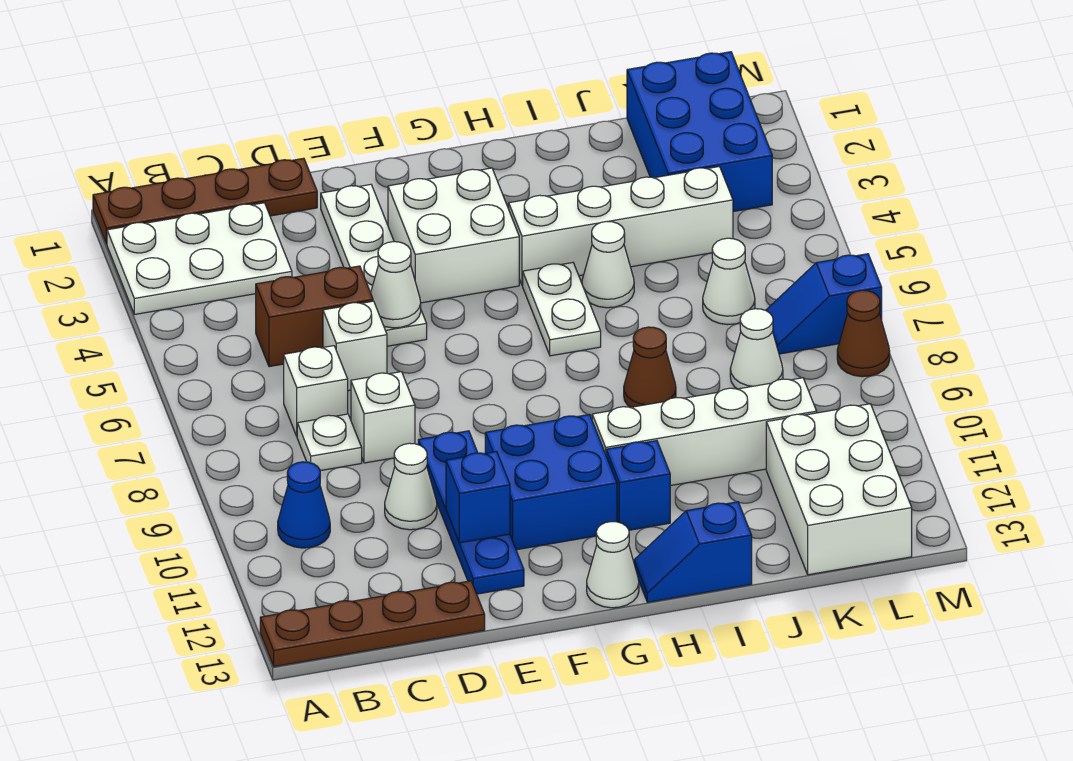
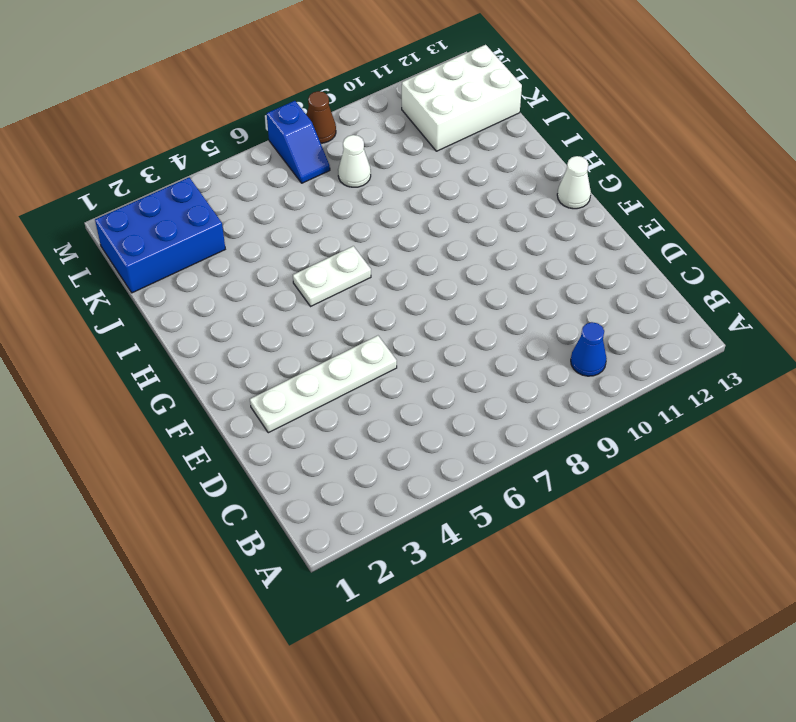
none -> brown 1x4 plate [93,158,317,244]
none -> white 2x3 plate [107,203,292,315]
none -> brown 1x4 plate [260,581,485,667]
none -> brown 1x2 brick [256,266,373,367]

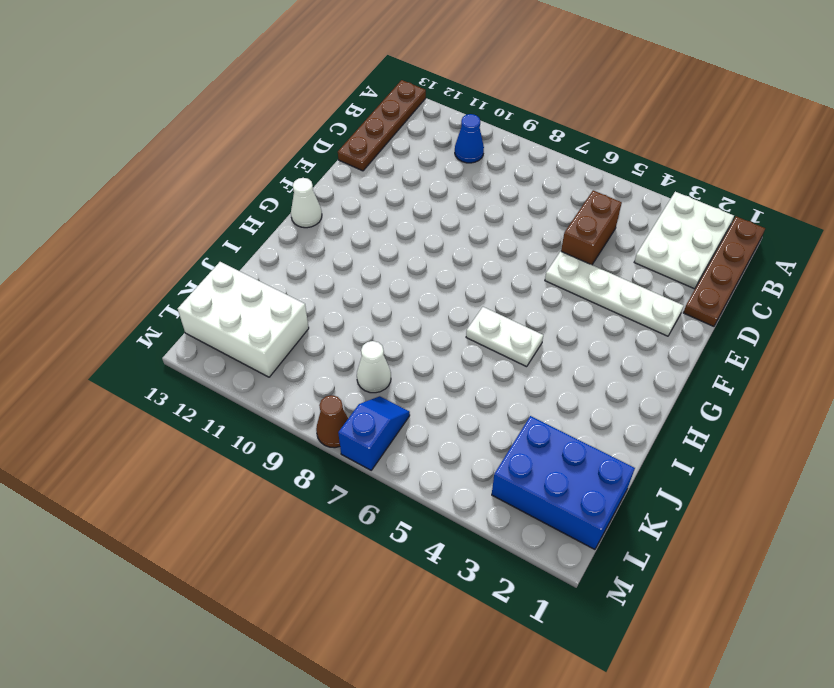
none -> white 1x1 brick [284,346,348,436]
none -> white 1x1 plate [297,414,362,471]
none -> white 1x1 brick [323,301,387,391]
none -> white 1x1 brick [351,372,415,463]

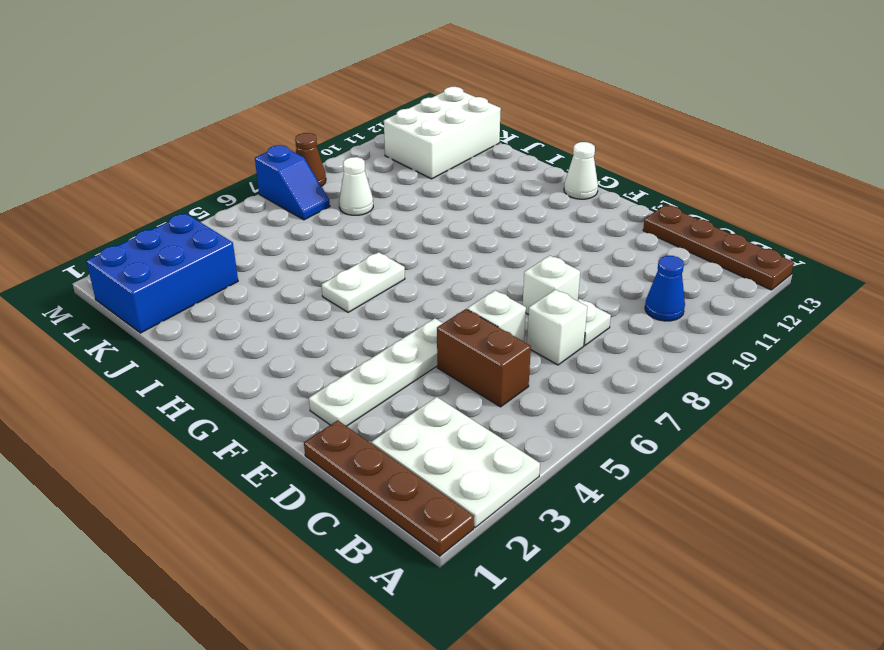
none -> white 1x1 cone [385,443,437,530]
none -> blue 1x4 plate [418,431,524,594]
none -> white 2x2 brick [388,168,519,303]
none -> blue 2x2 brick [485,415,617,550]

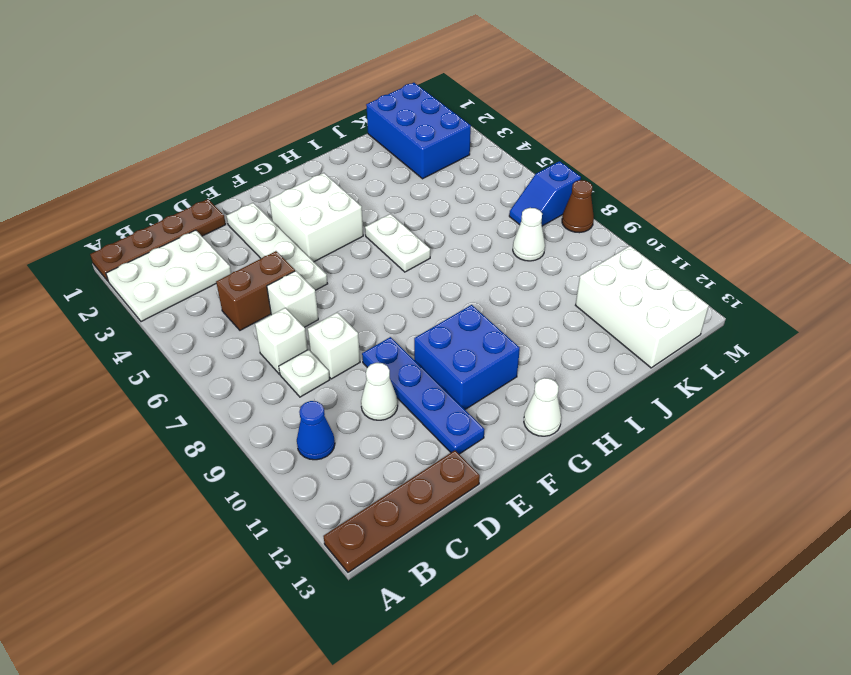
none -> white 1x4 brick [509,167,733,285]
none -> white 1x4 brick [592,378,817,486]
none -> blue 1x1 brick [606,441,670,530]
none -> blue 1x2 slope [634,502,752,602]

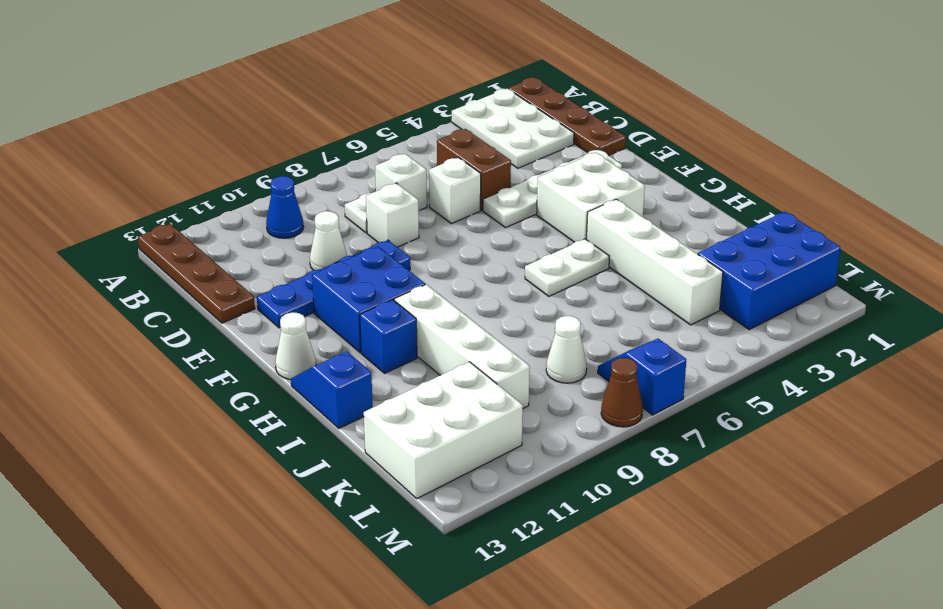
none -> white 1x1 cone [582,222,634,308]
none -> brown 1x1 cone [624,327,676,407]
none -> white 1x1 cone [703,238,755,325]
none -> white 1x1 cone [371,242,421,328]

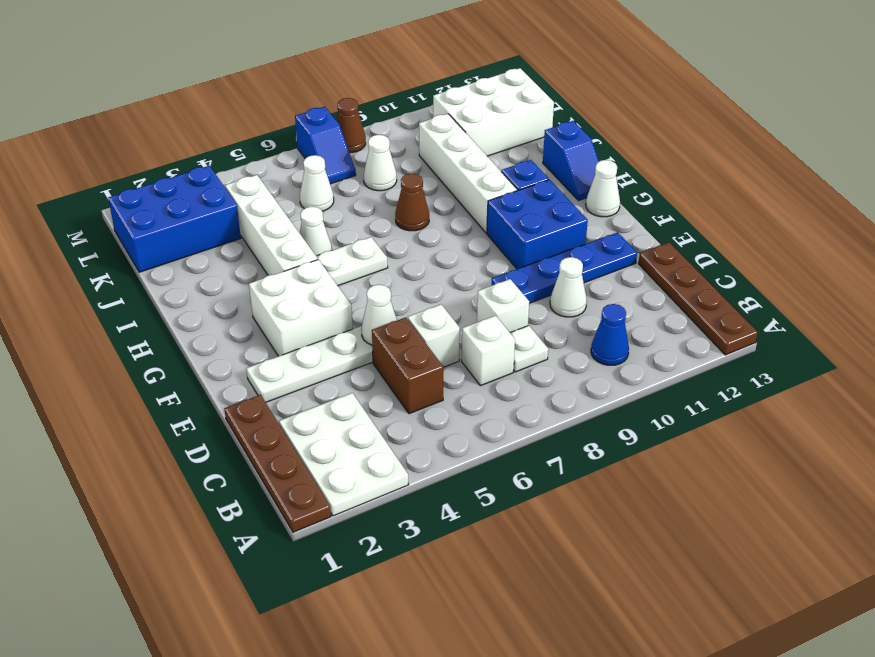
none -> blue 1x1 brick [446,451,510,543]

